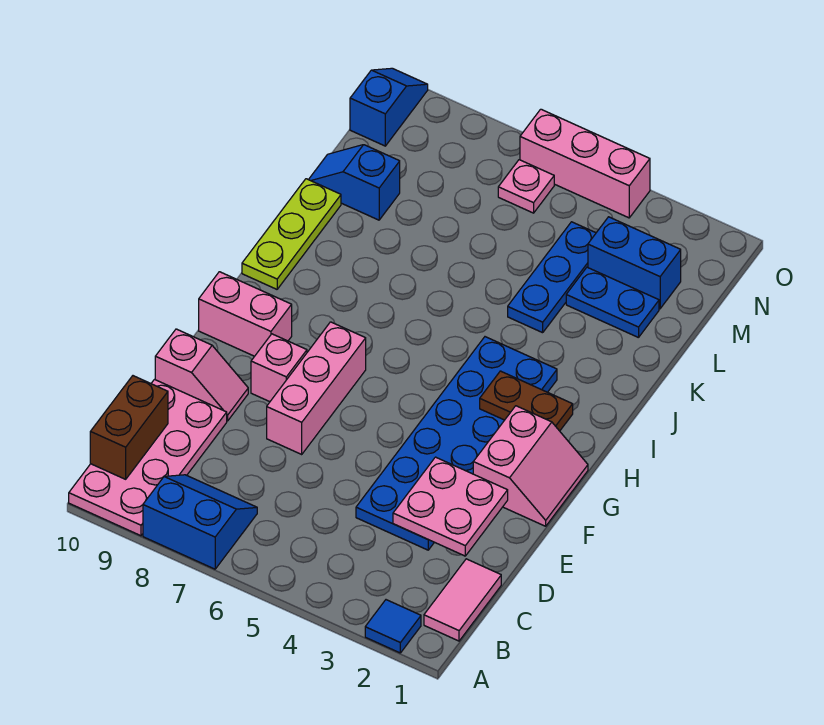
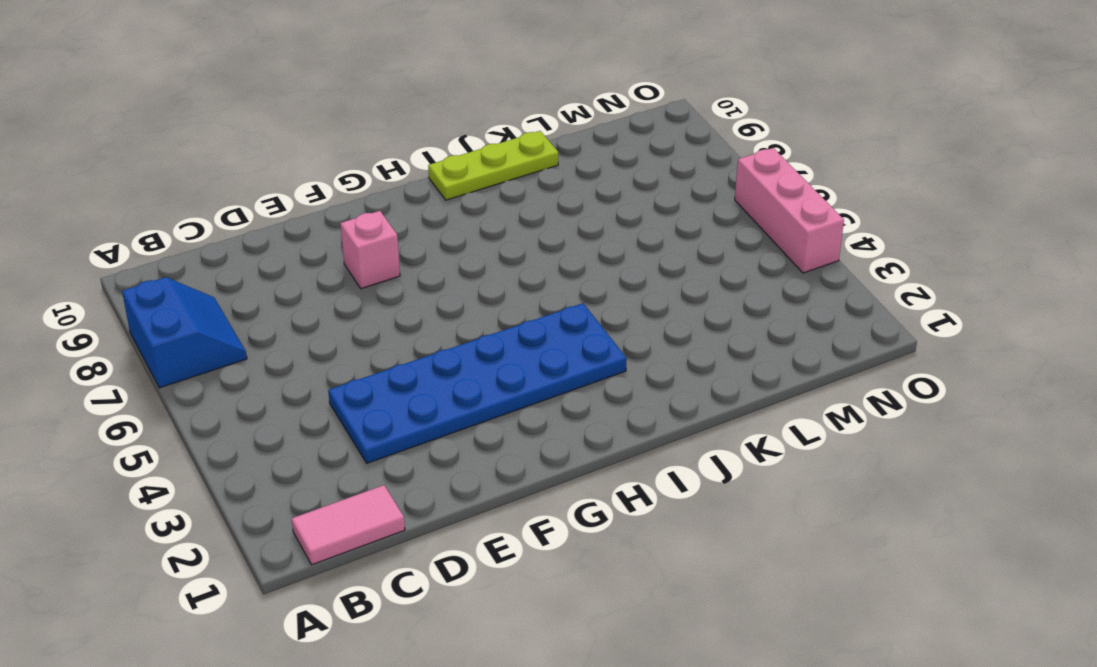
none -> blue 1x1 tile [365,600,421,653]
none -> pink 2x4 plate [69,380,227,536]
none -> pink 1x3 brick [267,322,366,454]

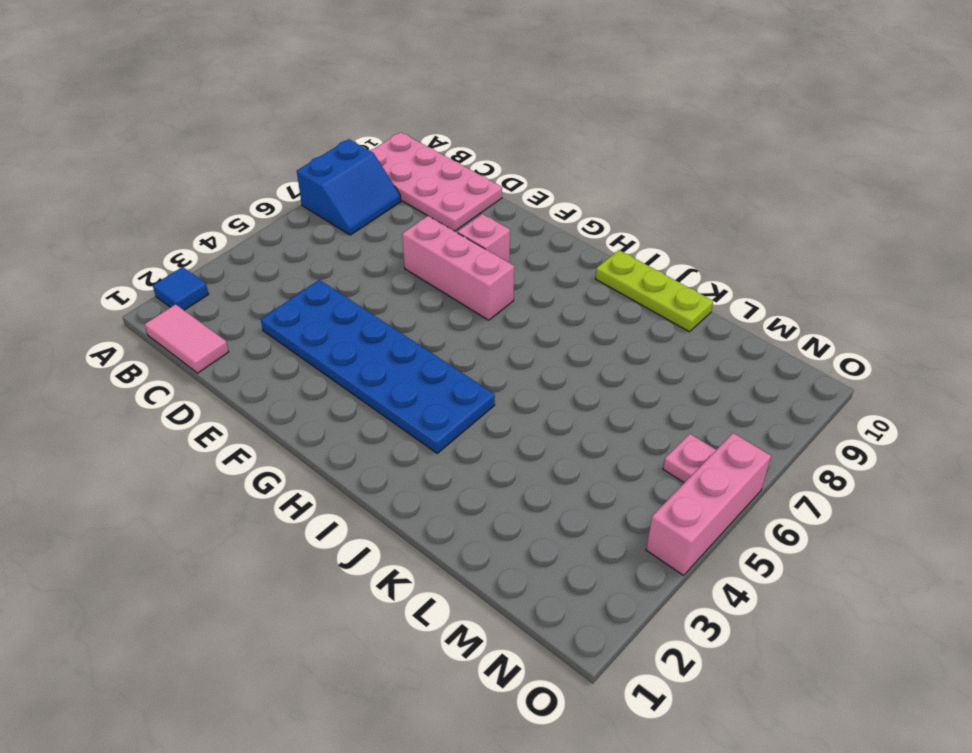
none -> pink 1x2 slope [155,329,248,421]
none -> pink 2x2 slope [473,406,588,526]
none -> pink 1x2 brick [199,272,292,356]

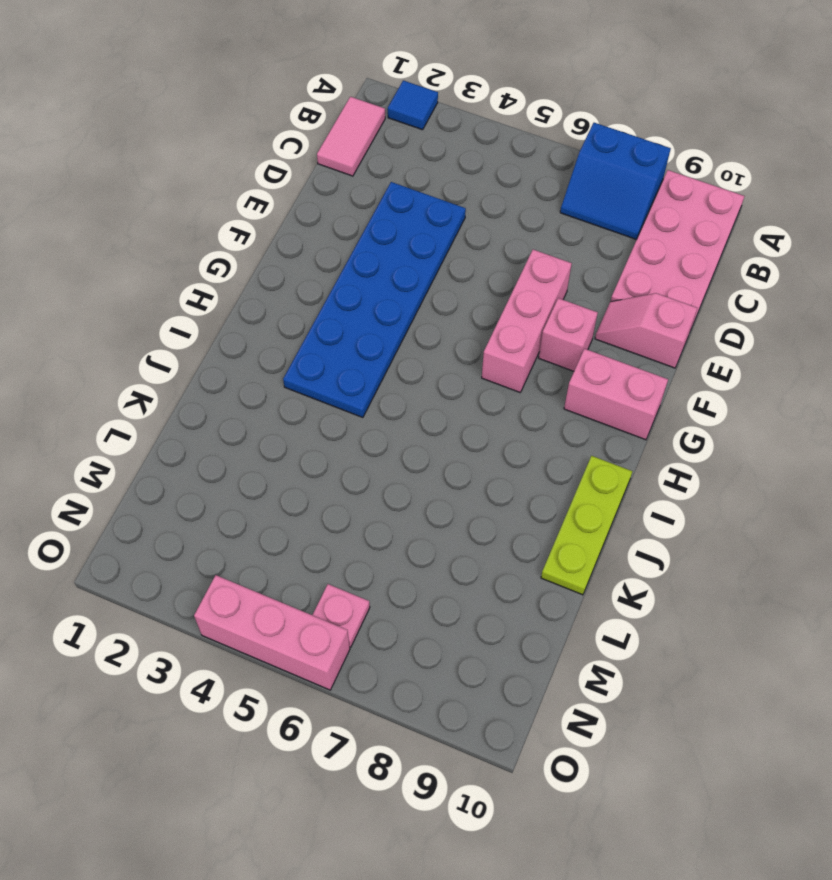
none -> pink 2x2 slope [473,406,588,526]
none -> blue 1x3 plate [508,222,596,333]
none -> blue 1x2 plate [566,267,659,338]

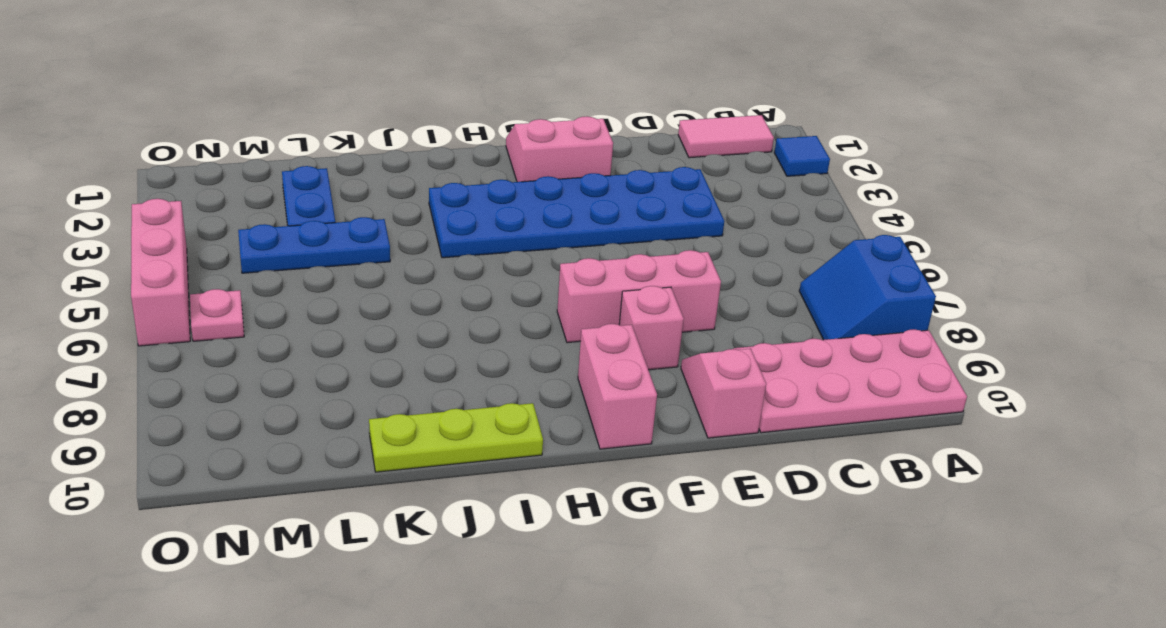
none -> blue 1x2 slope [309,145,400,220]
none -> blue 1x2 brick [588,217,681,309]
none -> blue 1x2 slope [350,68,428,146]

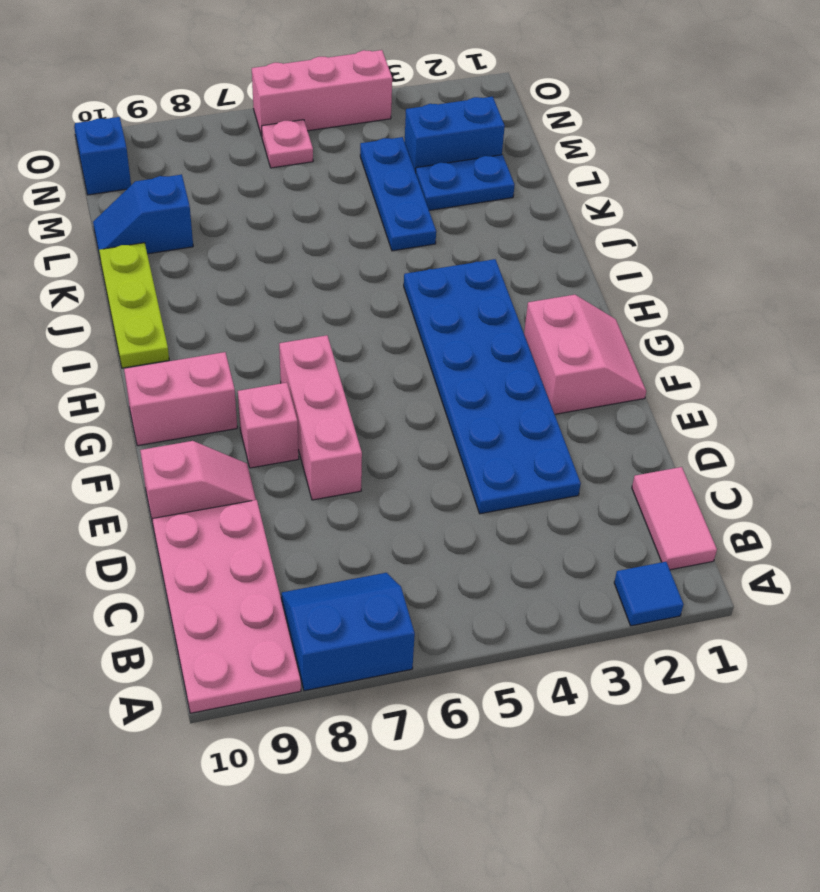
none -> brown 1x2 brick [90,376,168,479]
none -> pink 2x2 plate [393,457,508,556]
none -> brown 1x2 plate [480,371,573,431]

